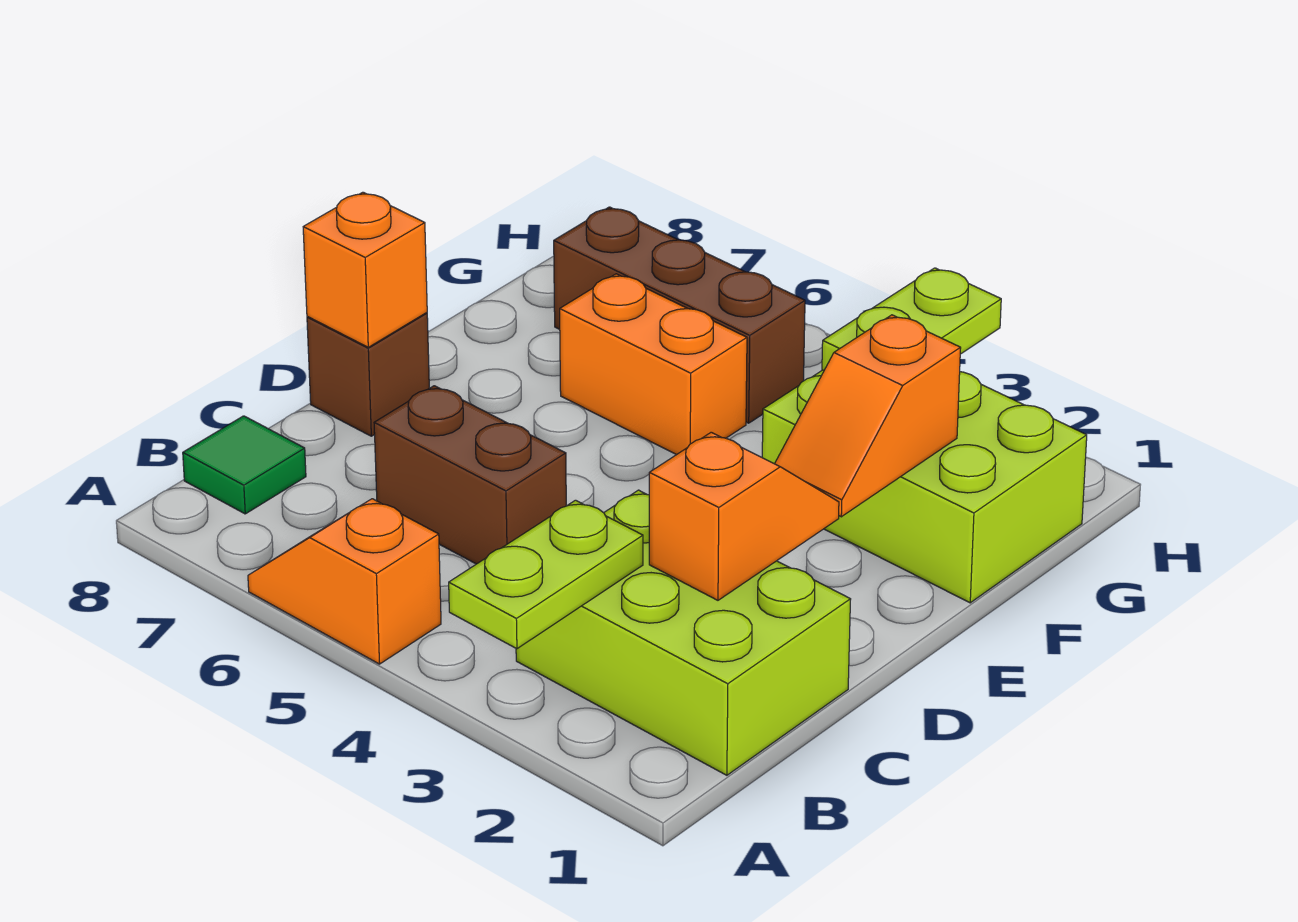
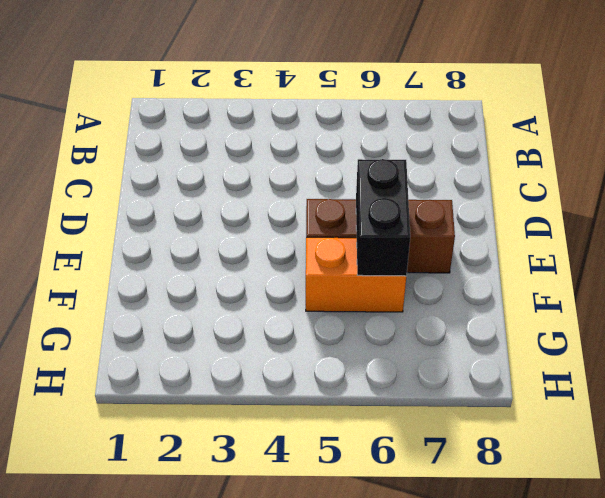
brown 1x3 brick [306,199,455,273] -> brown 1x3 brick moved to [554,207,805,423]
black 1x2 brick [356,159,410,276] -> none
none -> orange 1x2 slope [248,499,441,664]
none -> lime 2x3 brick [516,490,851,775]
none -> green 1x1 tile [183,416,306,514]

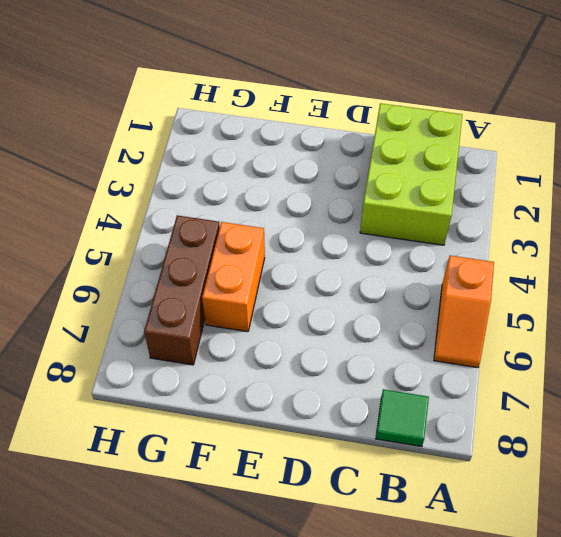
none -> brown 1x2 brick [374,386,566,564]
none -> brown 1x1 brick [307,313,429,436]
none -> lime 2x3 brick [762,370,1087,603]

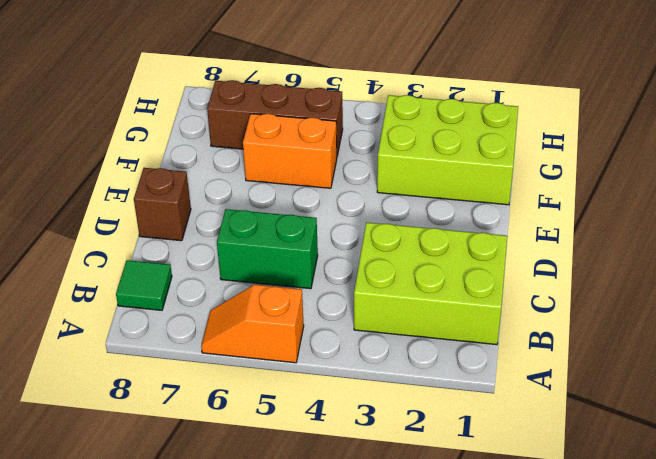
green 1x2 brick [217,209,318,289] -> brown 1x2 brick [374,386,566,564]
none -> lime 1x2 plate [449,500,643,649]
none -> orange 1x2 slope [649,432,839,600]
none -> orange 1x1 brick [303,192,427,347]

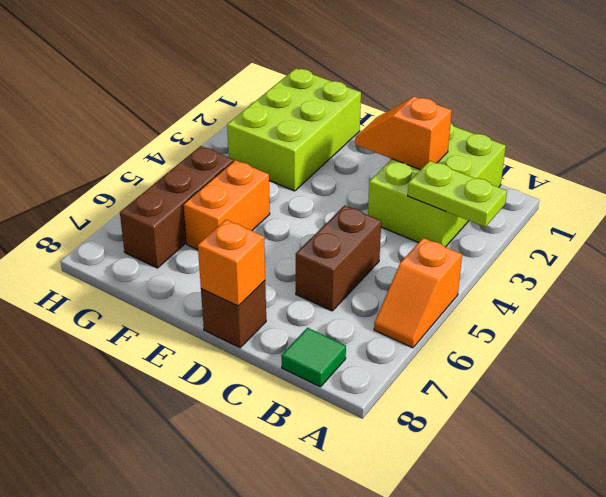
none -> orange 1x2 slope [775,315,961,517]
none -> lime 1x2 plate [822,268,1001,370]

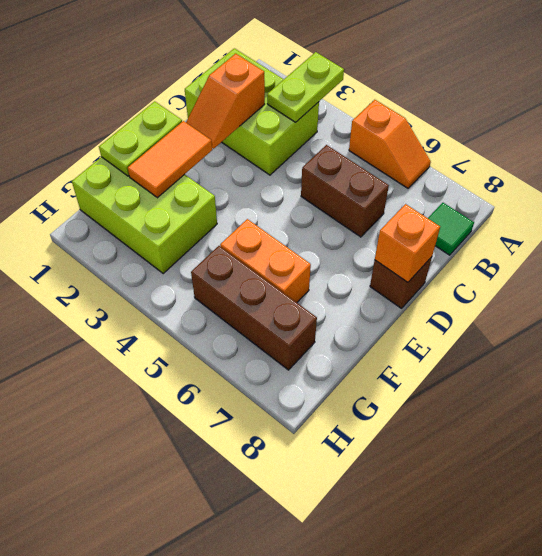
lime 1x2 plate [99,101,182,176] -> lime 1x2 plate moved to [822,268,1001,370]
orange 1x2 tile [128,121,212,198] -> orange 1x2 slope [775,315,961,517]

